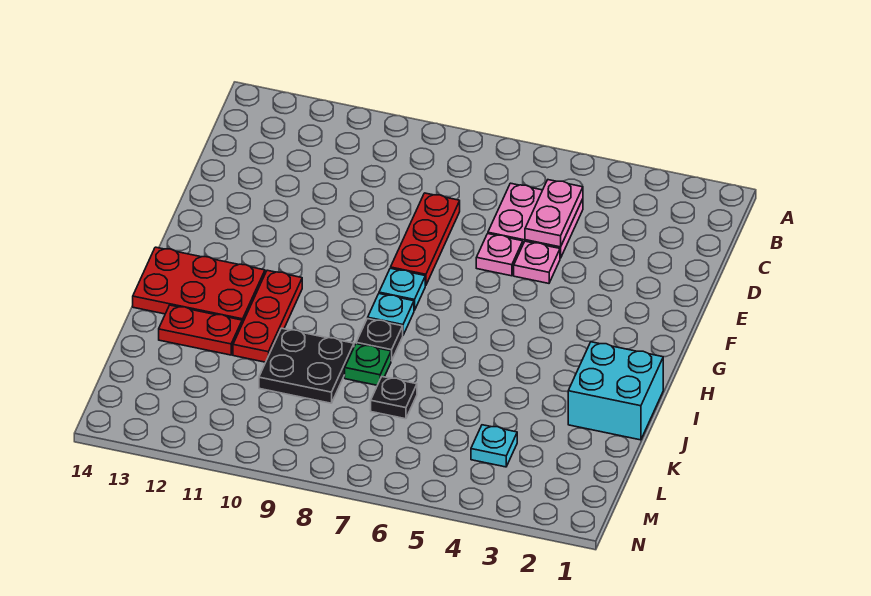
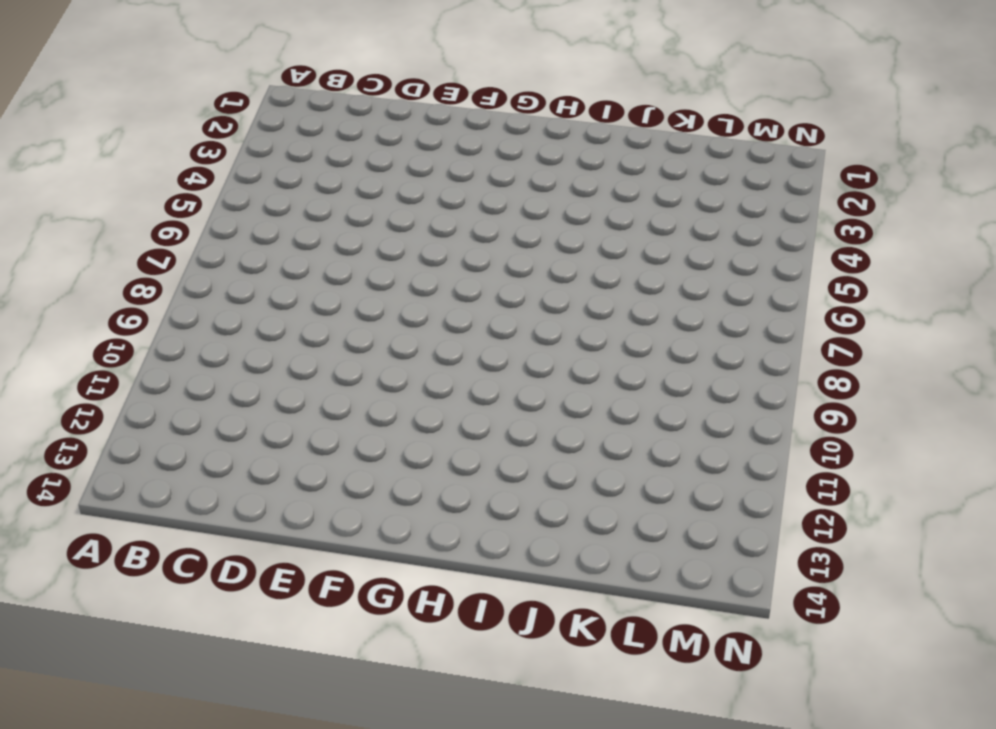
none -> pink 2x2 plate [488,183,583,258]
none -> red 1x3 plate [391,193,460,286]
none -> pink 1x1 plate [514,241,560,283]

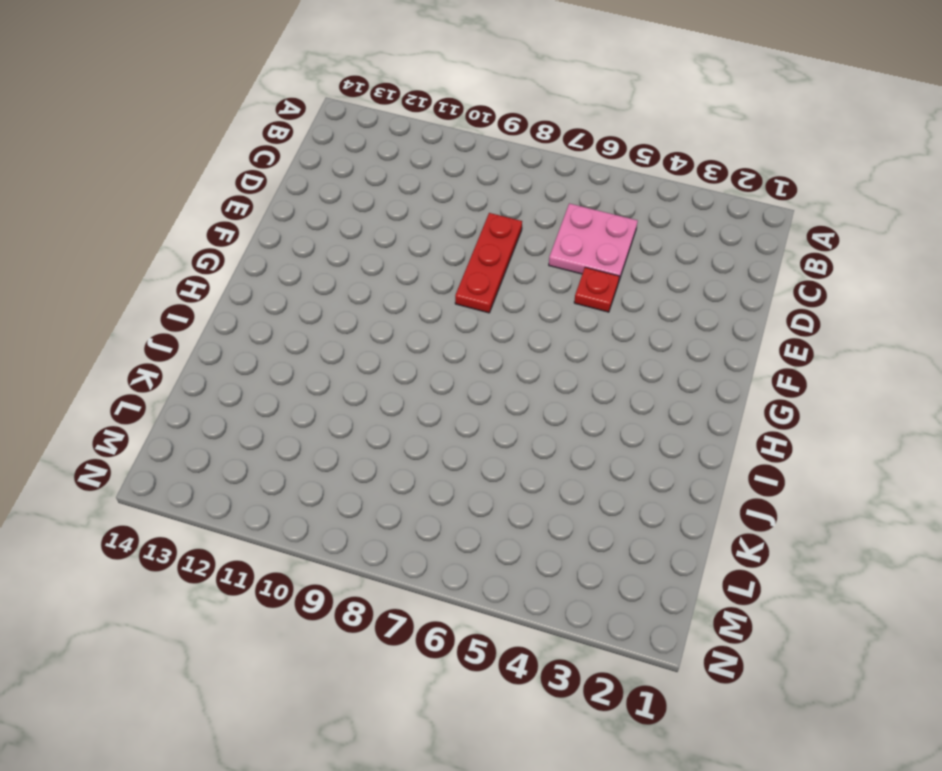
red 1x1 plate [574,267,619,312] -> pink 1x1 plate [514,241,560,283]
none -> pink 1x1 plate [476,234,523,276]
none -> cyan 1x1 plate [379,268,425,310]
none -> cyan 1x1 plate [368,294,414,335]

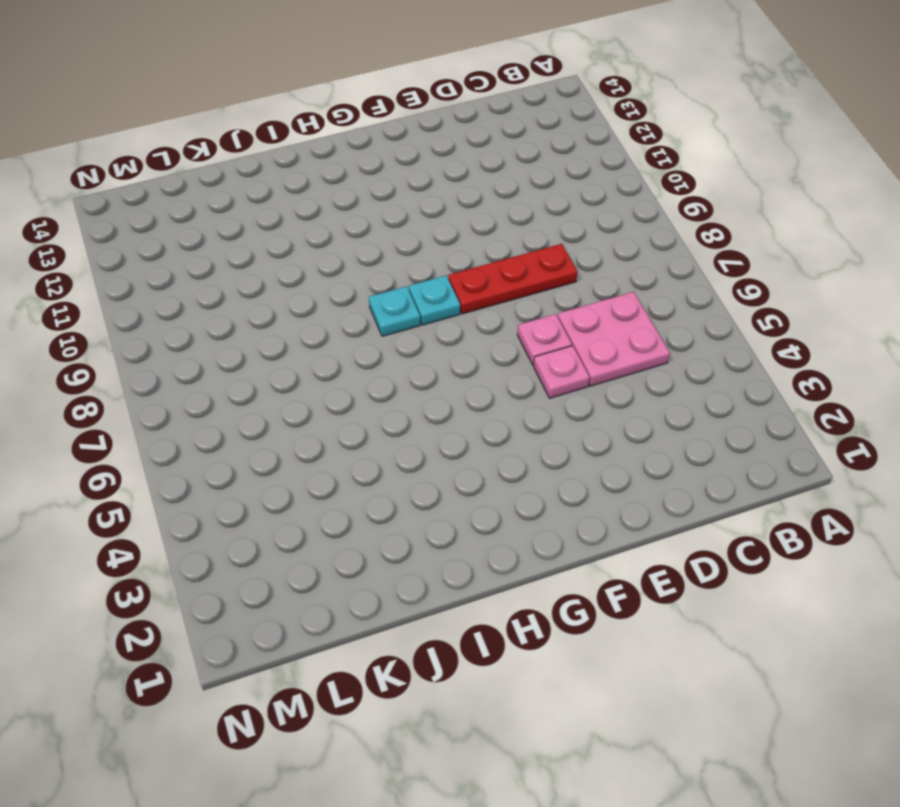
none -> red 1x3 plate [233,270,302,362]
none -> red 2x3 plate [133,247,265,324]
none -> cyan 2x2 brick [568,342,663,440]

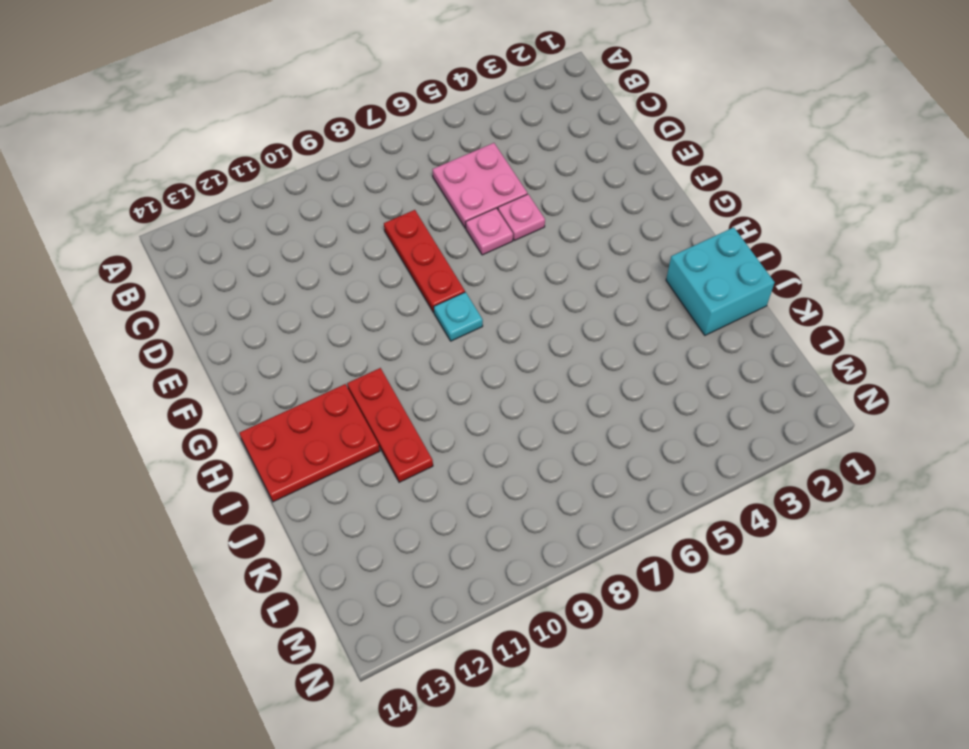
none -> cyan 1x1 plate [368,294,414,335]
none -> black 1x1 plate [356,319,403,361]
none -> green 1x1 plate [345,344,391,385]

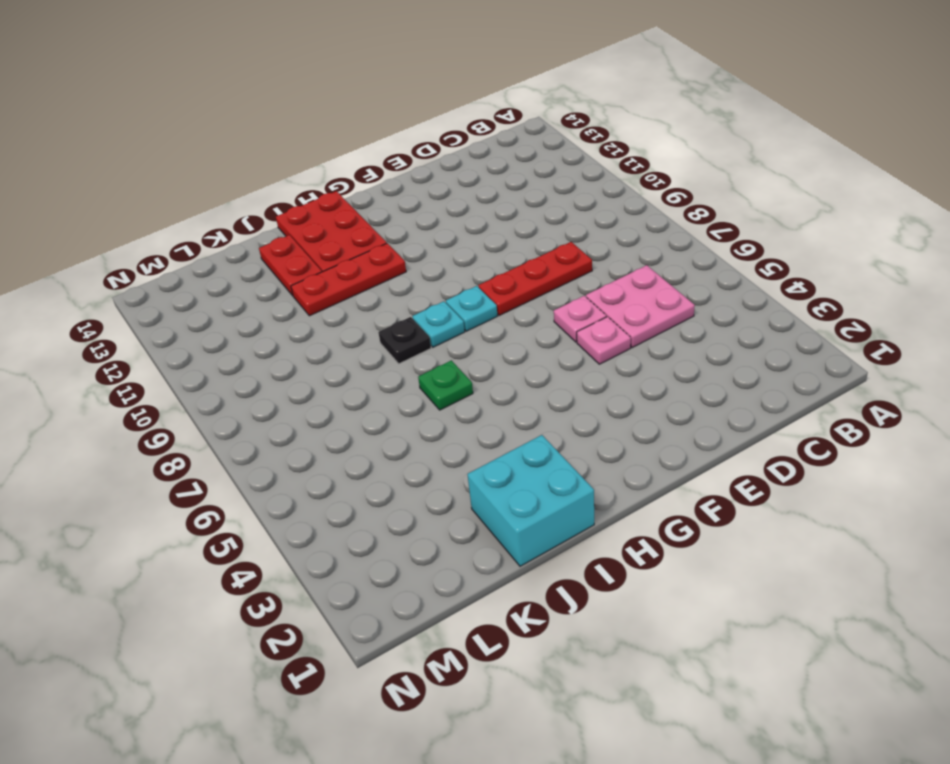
green 1x1 plate [418,360,473,410] -> green 1x1 plate moved to [345,344,391,385]
none -> black 2x2 plate [259,328,354,403]
none -> black 1x1 plate [371,377,417,419]
none -> cyan 1x1 plate [471,425,517,467]

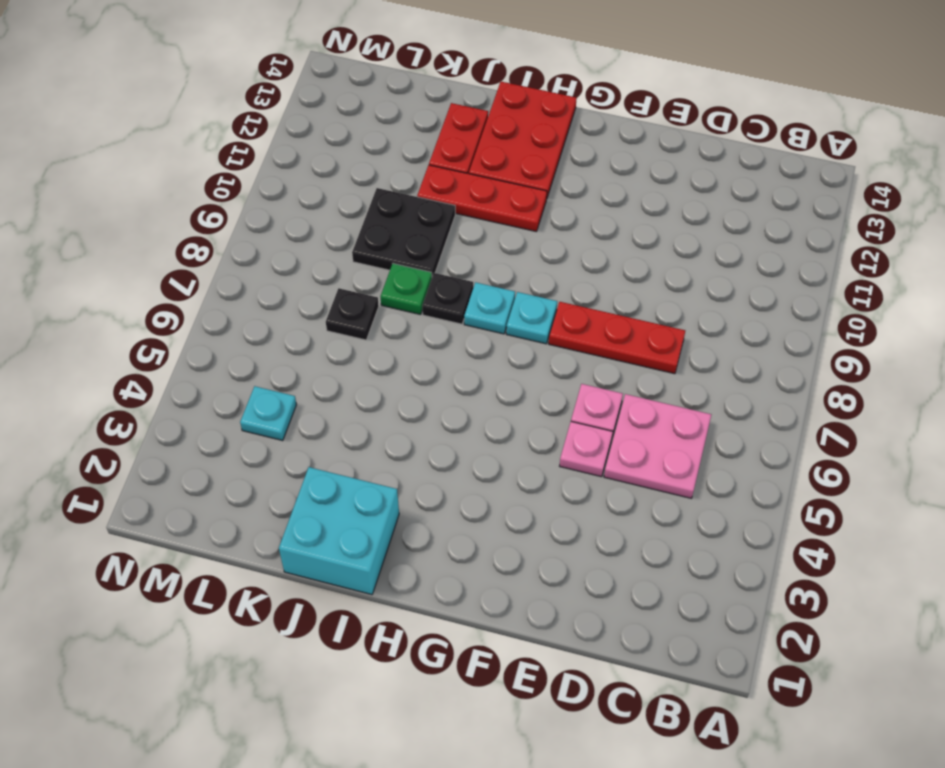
none -> pink 1x2 plate [525,180,583,247]

